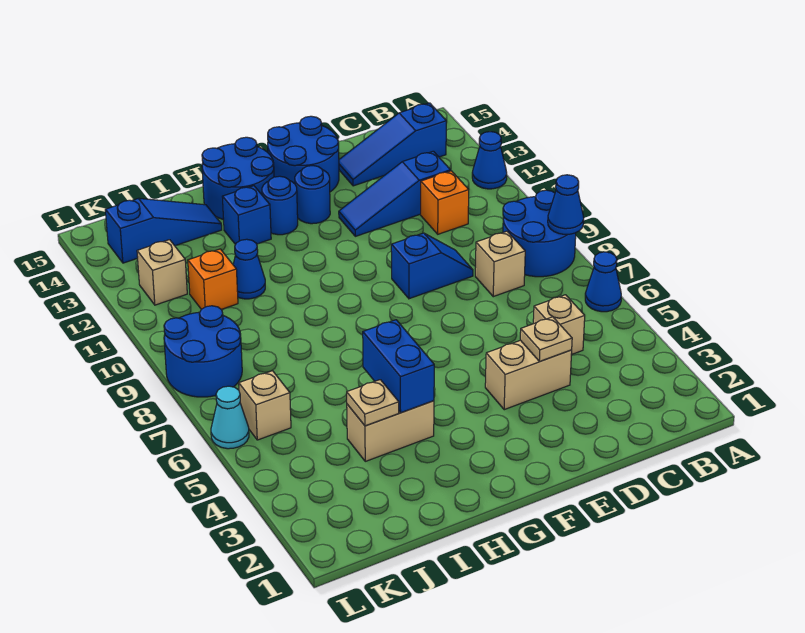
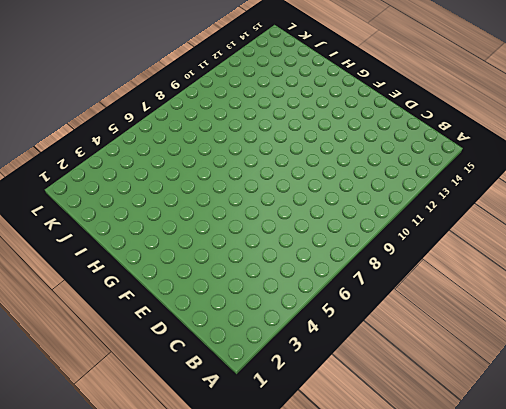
none -> blue 1x1 cone [585,252,621,312]
none -> blue 2x2 round brick [503,190,576,277]
none -> blue 1x1 cone [472,132,507,189]

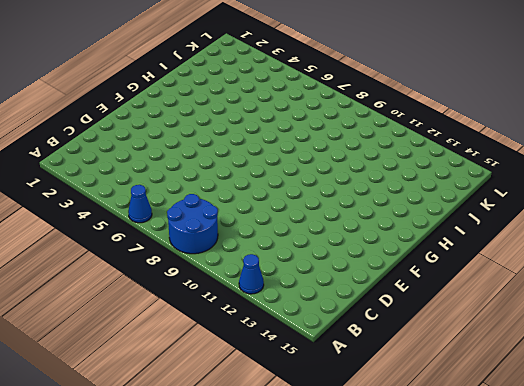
none -> blue 1x3 slope [339,103,446,186]
none -> tan 1x1 brick [533,295,585,355]
none -> tan 1x1 brick [475,231,525,297]

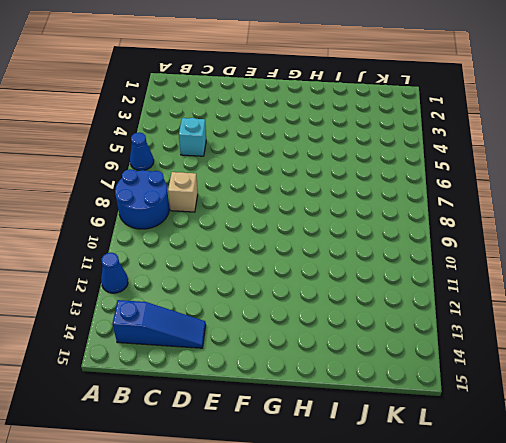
cyan 1x1 brick [179,118,206,156] -> tan 1x1 brick [533,295,585,355]
none -> orange 1x1 brick [421,171,469,234]
none -> blue 1x3 slope [339,151,451,236]
none -> tan 1x2 brick [485,340,572,410]

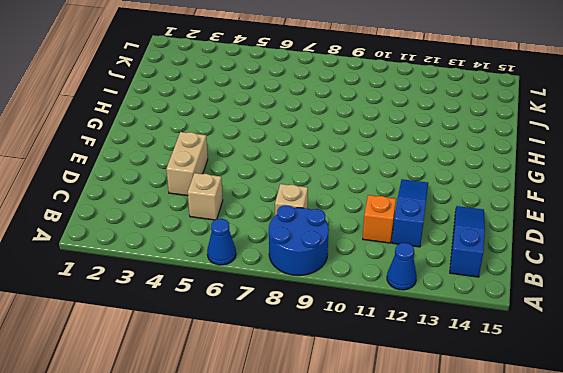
none -> blue 1x2 slope [391,233,473,299]
none -> blue 2x2 round brick [268,116,339,192]
none -> blue 1x1 round brick [295,166,330,224]

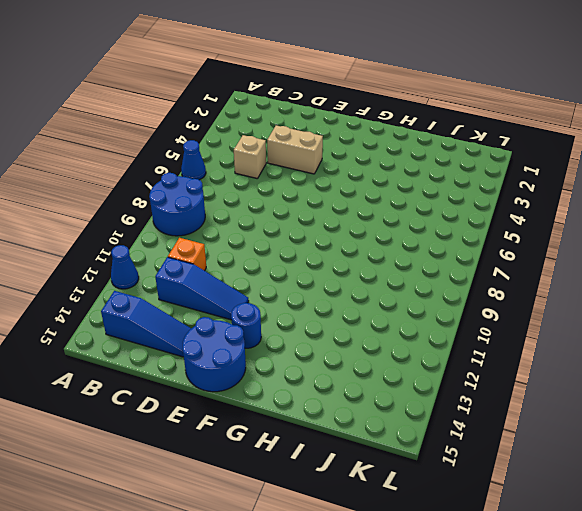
none -> tan 1x1 brick [475,231,525,297]
none -> blue 1x2 slope [391,233,473,299]
none -> blue 1x1 round brick [262,176,298,235]

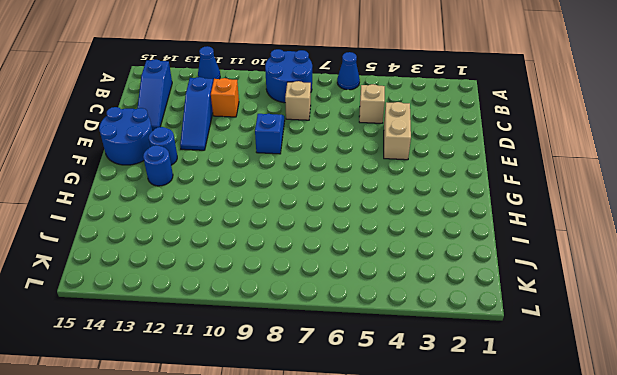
none -> blue 2x2 round brick [202,137,274,220]
none -> tan 1x2 brick [347,401,434,461]
none -> blue 1x1 brick [222,186,271,244]

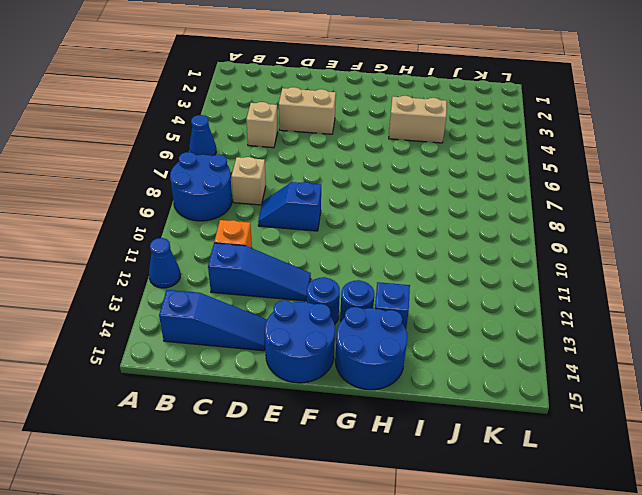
none -> blue 1x1 cone [233,239,265,299]
none -> blue 1x3 slope [105,198,222,263]
none -> orange 1x1 brick [188,249,238,309]

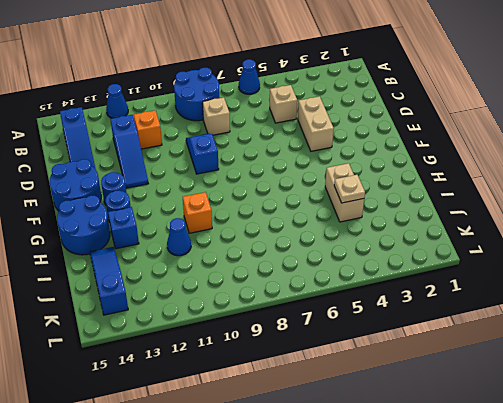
orange 1x1 brick [183,192,212,233] -> orange 1x1 brick moved to [188,249,238,309]
none -> tan 1x1 brick [239,371,291,440]
none -> blue 2x2 round brick [164,306,242,397]
none -> tan 1x1 brick [137,240,187,305]

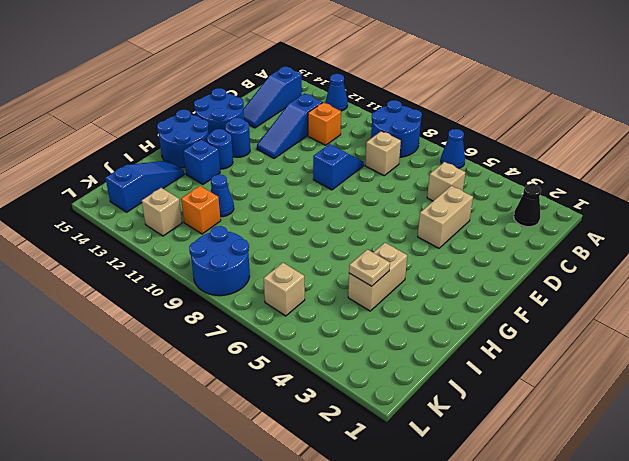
black 1x1 cone [514,184,541,227] -> none
none -> cyan 1x1 cone [211,386,249,449]
none -> blue 1x1 cone [548,175,584,234]
none -> tan 1x1 plate [520,317,572,361]

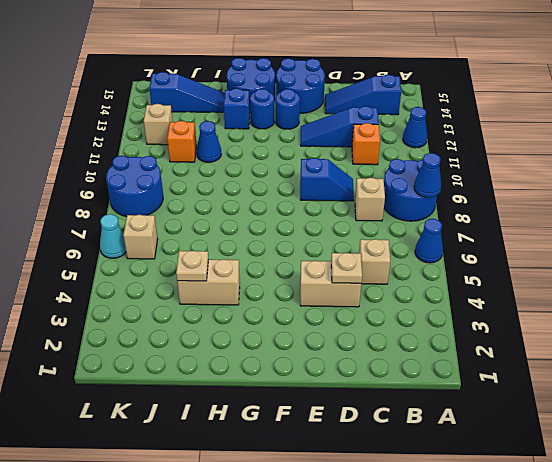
none -> blue 1x2 brick [363,320,434,413]

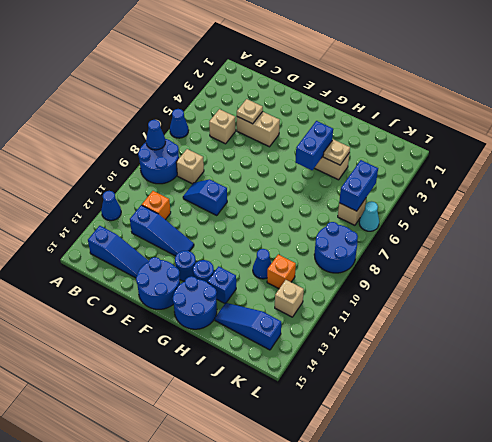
blue 1x2 brick [339,160,378,211] -> none

